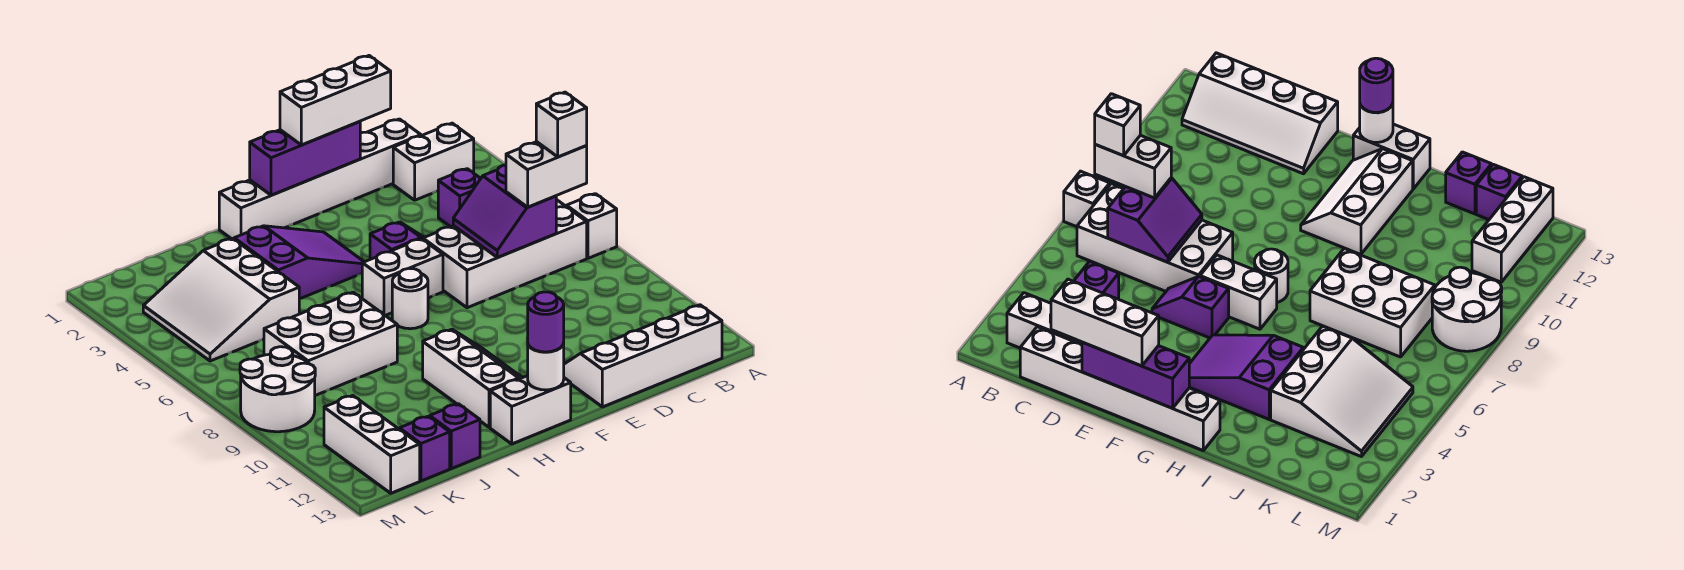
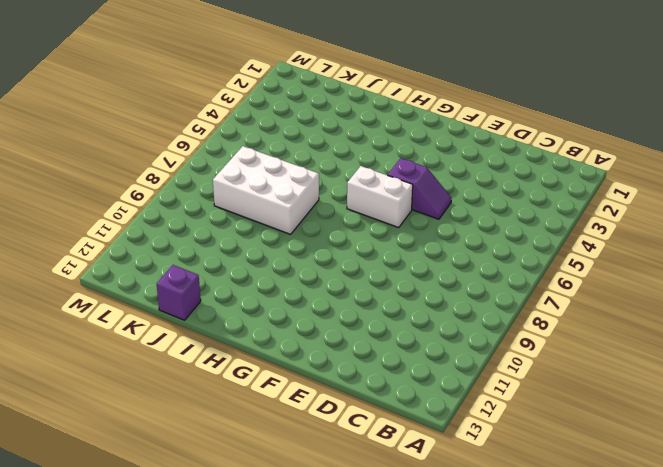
none -> white 1x1 brick [567,194,617,258]
none -> white 1x2 brick [393,123,474,200]
none -> white 2x4 brick [423,200,587,308]

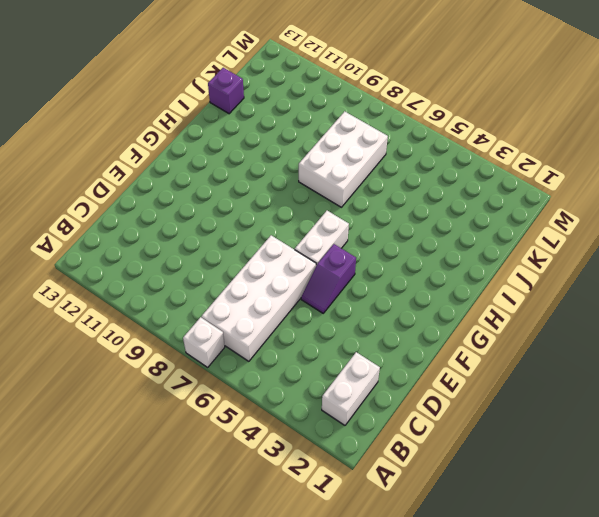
none -> white 2x4 slope [564,305,722,407]
none -> white 1x6 brick [219,119,421,239]
none -> purple 1x1 brick [438,169,481,227]

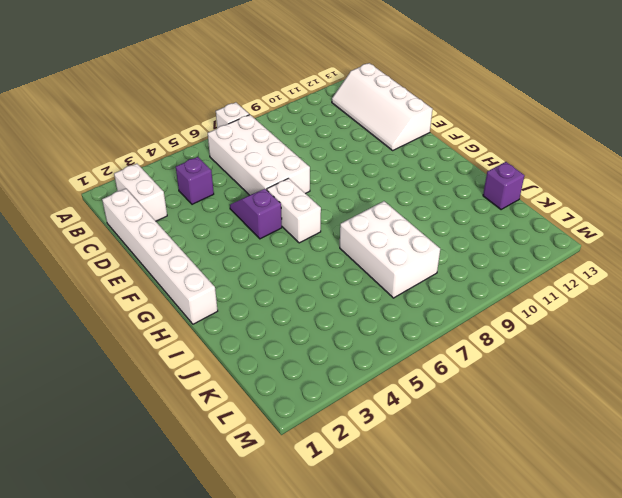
none -> purple 2x3 slope [234,226,364,299]
none -> white 1x1 round brick [392,268,428,329]
none -> white 2x3 slope [423,329,522,427]

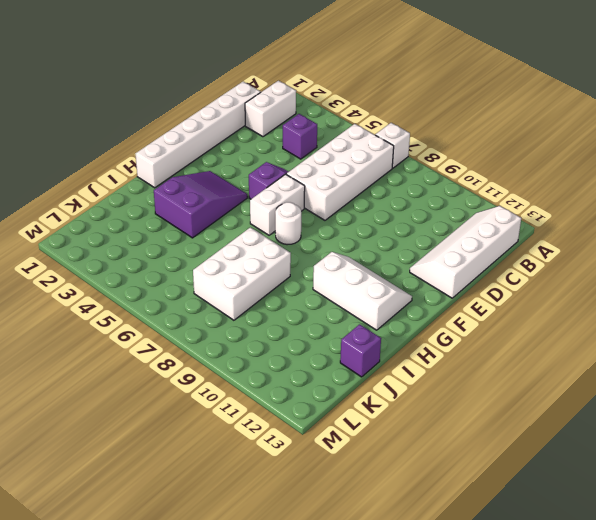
none -> white 1x2 brick [490,376,571,444]
none -> white 3x3 slope [143,239,299,361]
none -> purple 1x1 brick [399,416,450,481]

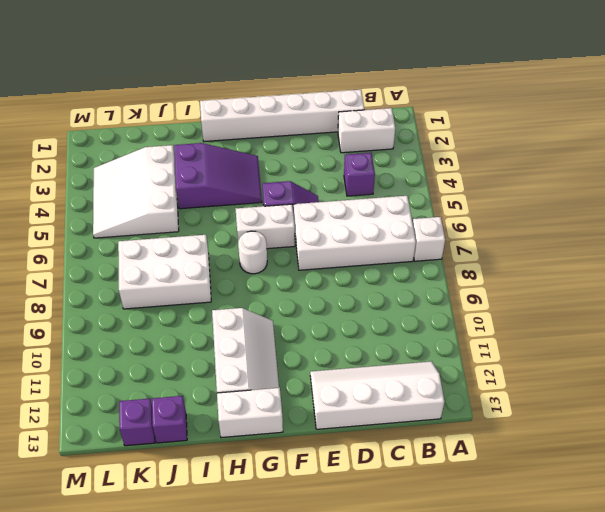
none -> white 2x2 round brick [240,347,315,432]
none -> white 1x3 brick [324,396,420,493]
none -> purple 2x2 slope [453,165,556,258]

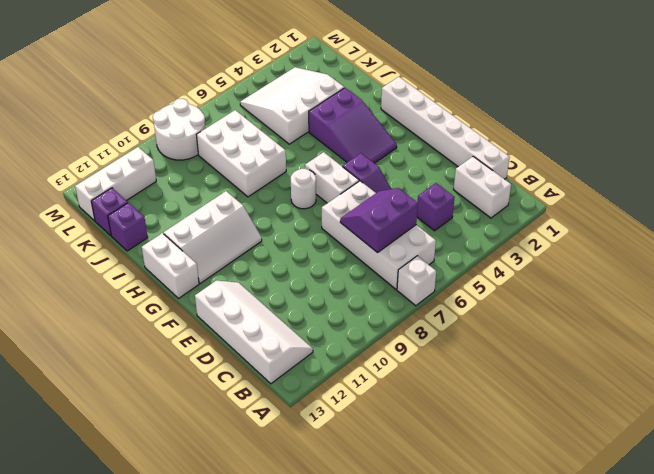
none -> purple 1x3 brick [250,122,360,195]
none -> white 1x1 round brick [528,343,564,390]
none -> white 1x2 brick [506,142,587,207]

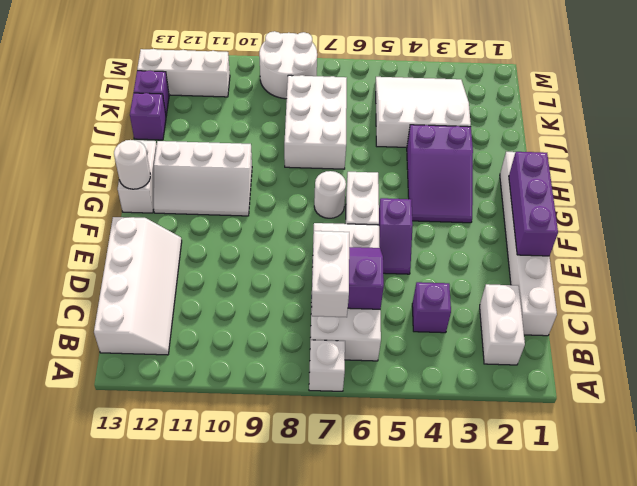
none -> white 1x3 brick [280,56,391,145]
none -> purple 1x1 round brick [528,292,564,352]
none -> white 1x1 brick [536,92,587,157]

